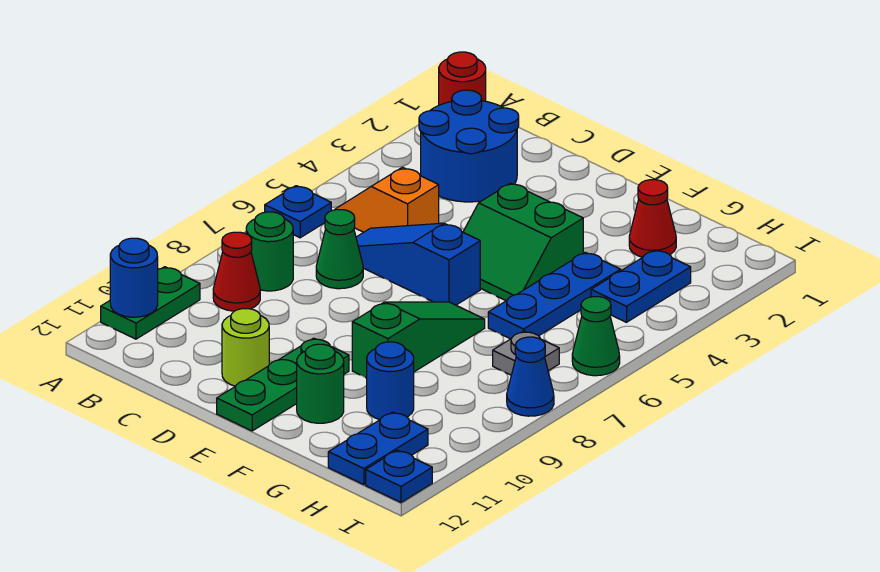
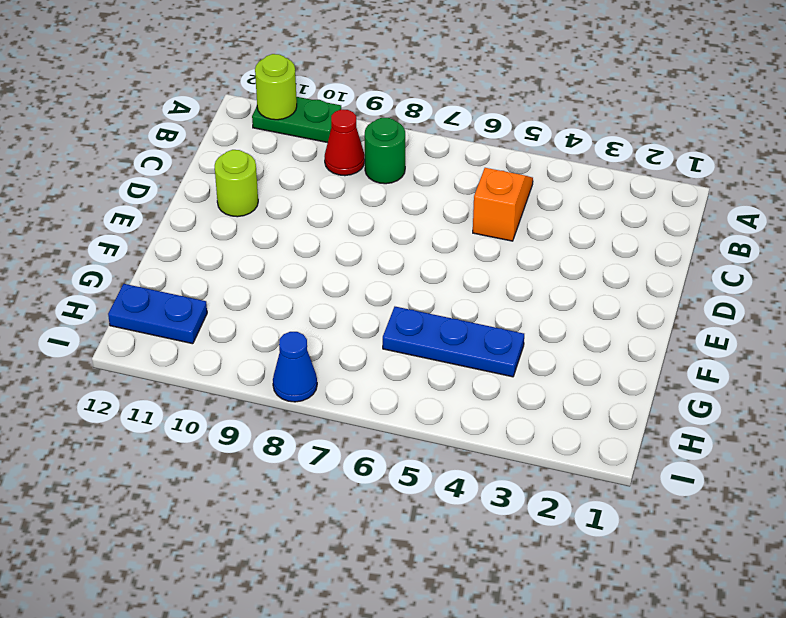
lime 1x1 round brick [255,54,297,120] -> blue 1x1 round brick [110,238,158,317]
none -> red 1x1 round brick [439,52,486,105]
none -> blue 1x1 plate [265,186,331,238]
none -> blue 2x2 round brick [419,90,519,202]

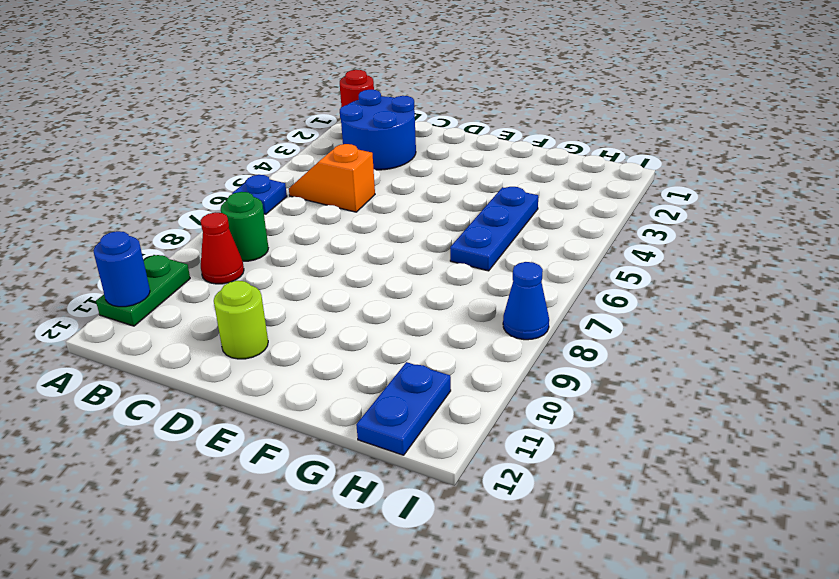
none -> blue 1x3 slope [356,223,480,305]
none -> green 1x1 cone [316,210,363,289]
none -> green 2x2 slope [463,183,583,301]

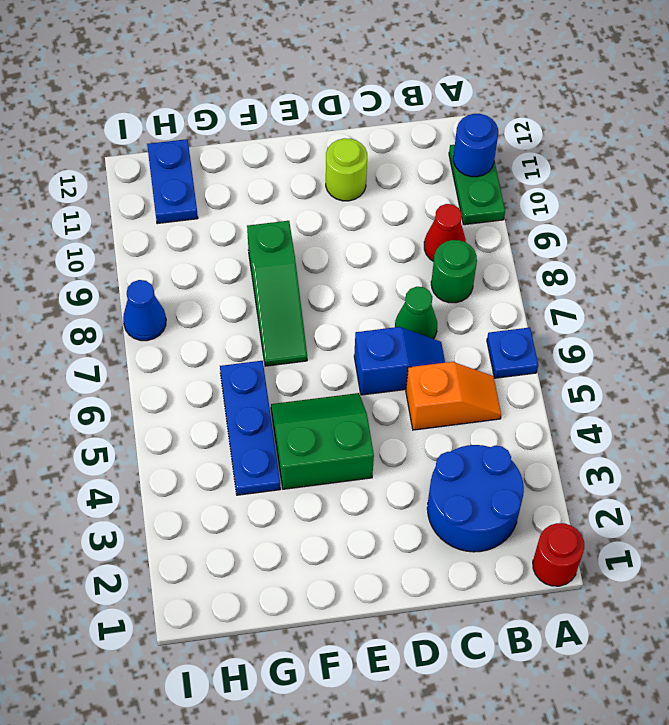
blue 1x2 slope [354,327,445,395] -> blue 1x3 slope [356,223,480,305]
none -> green 1x3 plate [217,338,349,431]
none -> green 1x1 round brick [297,344,344,423]
none -> red 1x1 cone [629,180,676,257]

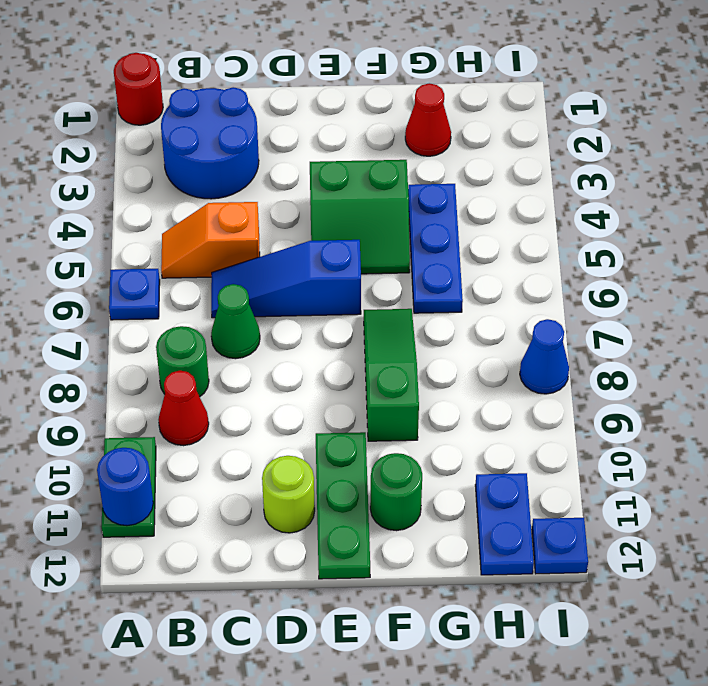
none -> blue 1x1 round brick [367,342,414,420]
none -> blue 1x2 plate [591,250,691,322]
none -> grey 1x1 plate [493,331,559,375]

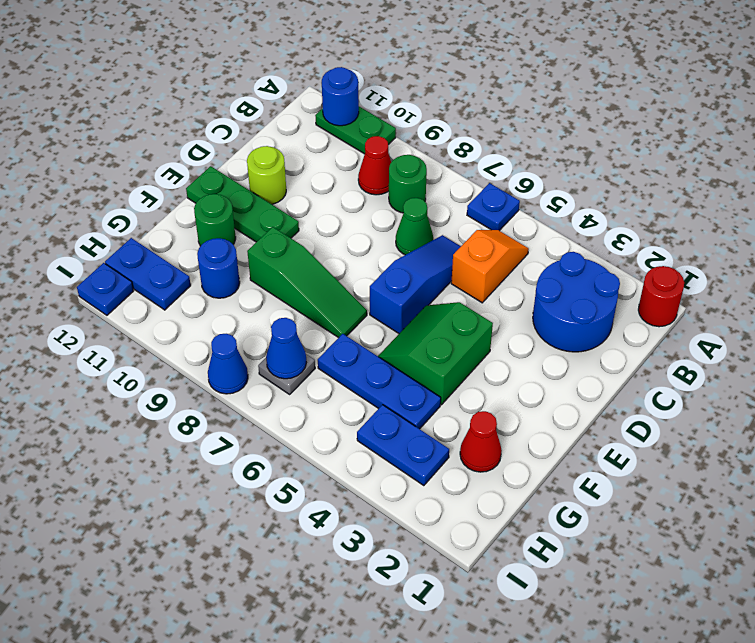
blue 1x1 cone [266,318,306,379] -> none
none -> green 1x1 cone [572,297,620,376]

